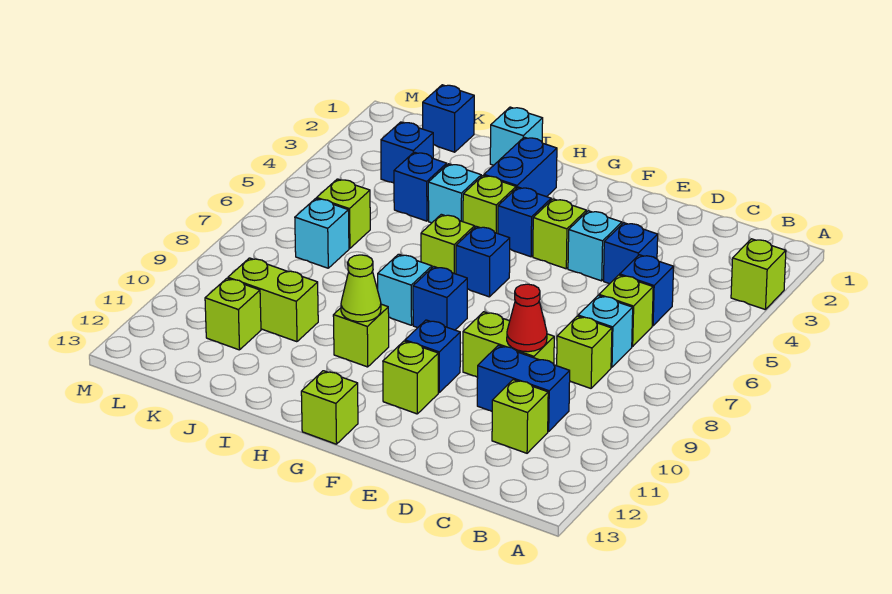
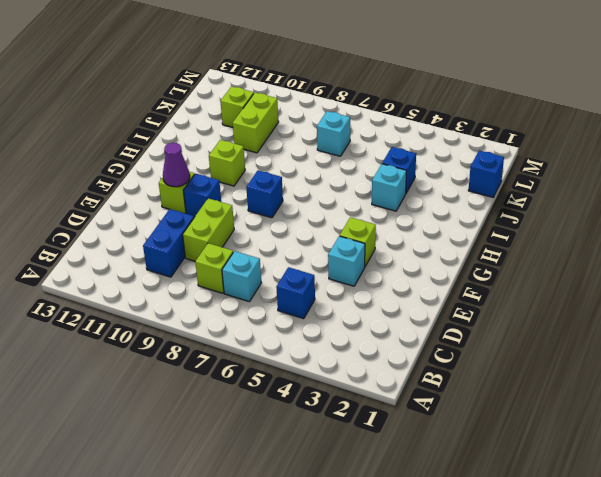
purple 1x1 cone [163,143,190,187] -> none
none -> lime 1x1 brick [731,239,786,310]
none -> lime 1x1 brick [599,275,653,346]
none -> lime 1x1 brick [492,380,548,453]
none -> blue 1x1 brick [604,223,658,284]

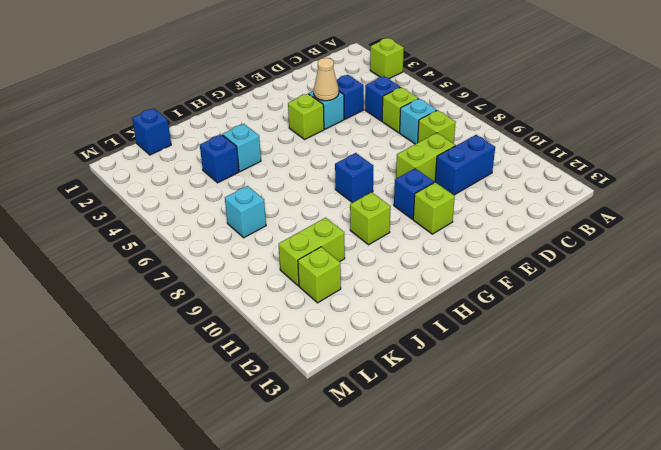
tan 1x1 cone [314,58,339,101] -> none
none -> lime 1x1 brick [492,380,548,453]
none -> blue 1x1 brick [498,187,551,257]
none -> blue 1x1 brick [456,226,510,297]
none -> lime 1x1 brick [301,371,358,444]

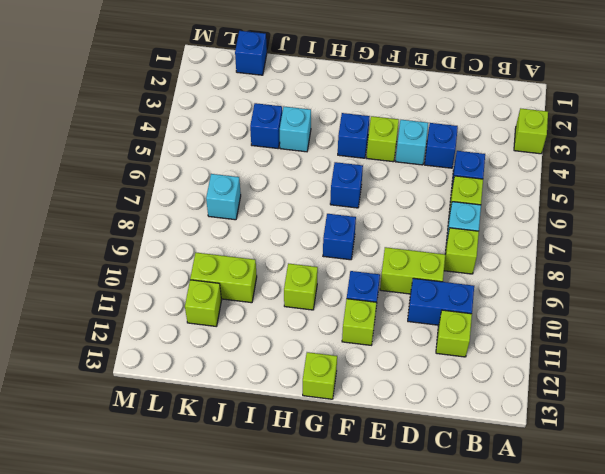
none -> blue 1x2 brick [484,137,557,197]
none -> lime 1x1 brick [463,176,516,234]
none -> lime 1x1 brick [421,214,474,274]
none -> cyan 1x1 brick [378,254,432,325]

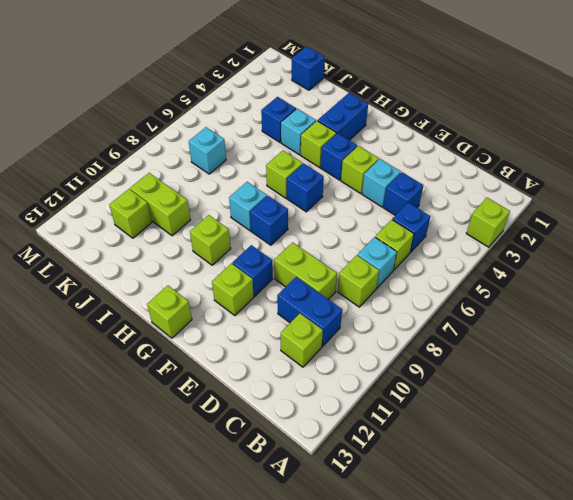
none -> cyan 1x1 brick [490,107,543,165]
none -> blue 1x1 brick [381,122,433,183]
none -> lime 1x1 brick [317,179,370,248]
none -> red 1x1 cone [507,284,547,352]

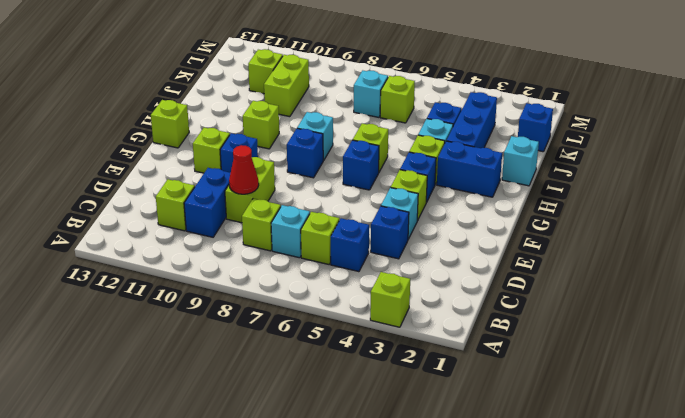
blue 1x3 brick [447,92,497,148] -> blue 1x1 brick [381,122,433,183]
none -> lime 1x1 cone [341,255,381,322]

